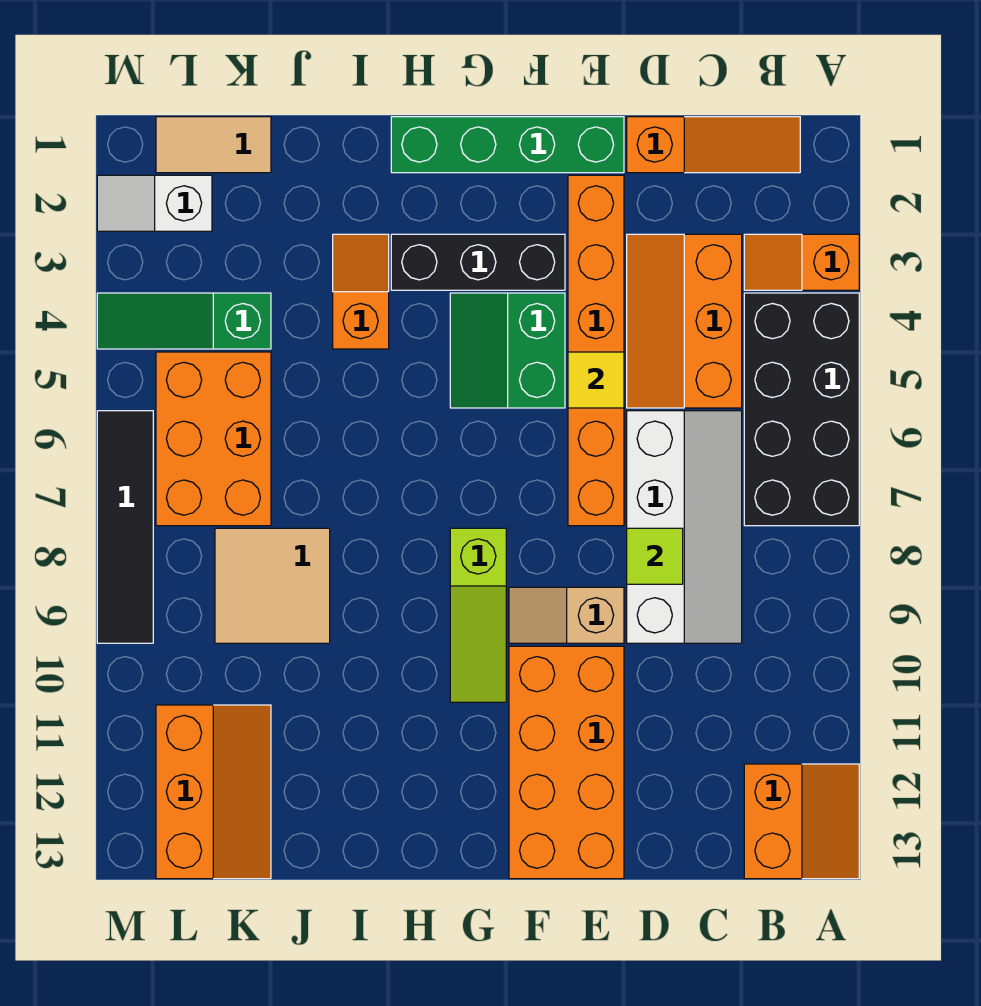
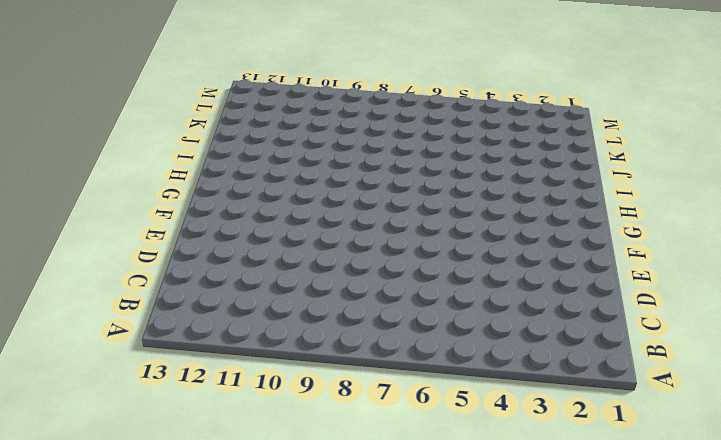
none -> orange 1x2 slope [744,234,859,290]
none -> black 2x4 brick [744,293,859,526]
none -> orange 2x2 slope [744,764,859,879]

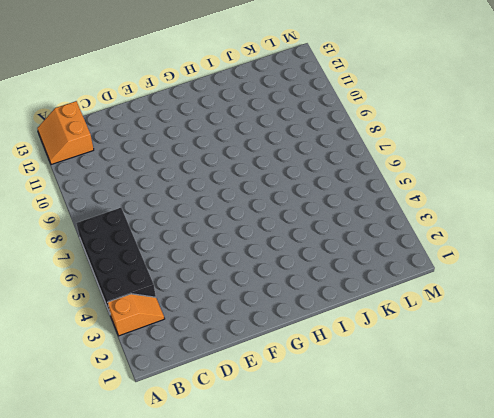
none -> orange 1x3 slope [627,117,800,173]
none -> orange 2x3 slope [627,234,742,408]
none -> white 2x4 slope [627,411,742,643]

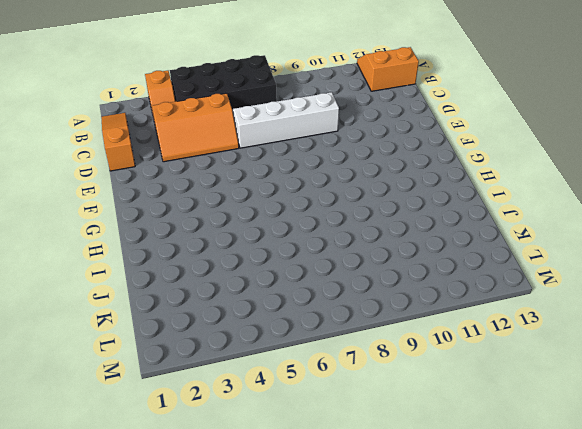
none -> green 1x4 brick [391,117,624,173]
none -> orange 1x6 brick [568,175,624,526]
none -> tan 1x2 slope [509,587,624,643]

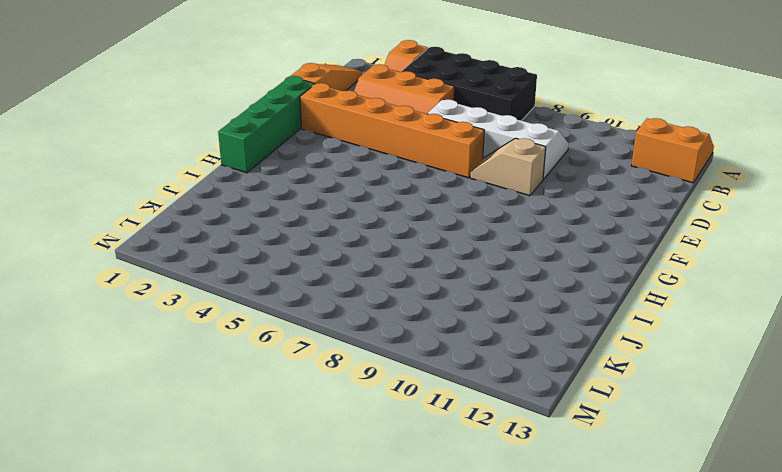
tan 1x2 slope [470,138,546,196] -> tan 1x2 slope turned to [509,587,624,643]
none -> orange 2x4 brick [509,646,624,879]
none -> black 1x3 brick [391,234,565,290]
none -> green 2x2 slope [450,293,565,408]

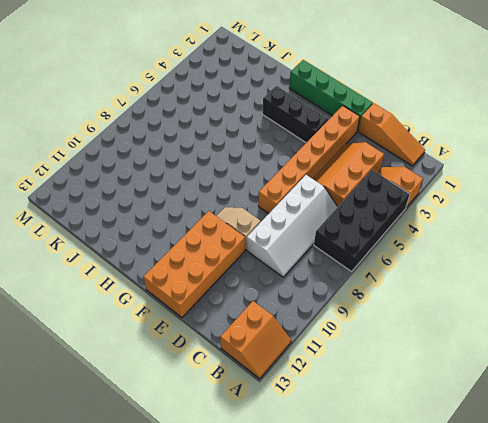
none -> green 2x2 slope [450,293,565,408]
none -> lime 1x3 slope [450,528,506,702]
none -> orange 1x2 slope [333,234,389,349]

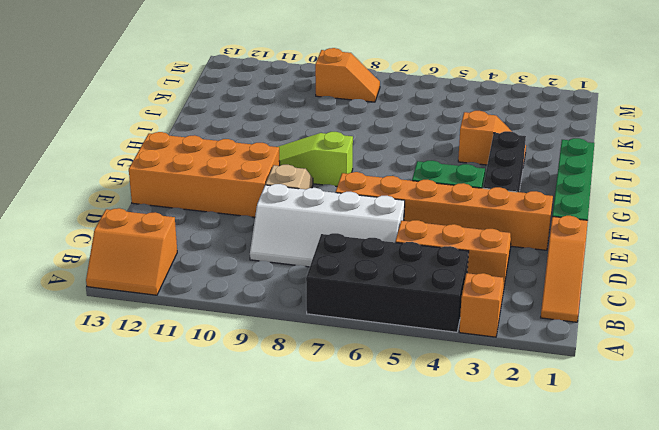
orange 1x2 slope [315,48,380,102] -> none
none -> tan 2x2 tile [215,528,330,643]
none -> tan 1x2 tile [156,117,271,173]
none -> green 1x3 slope [97,293,271,349]

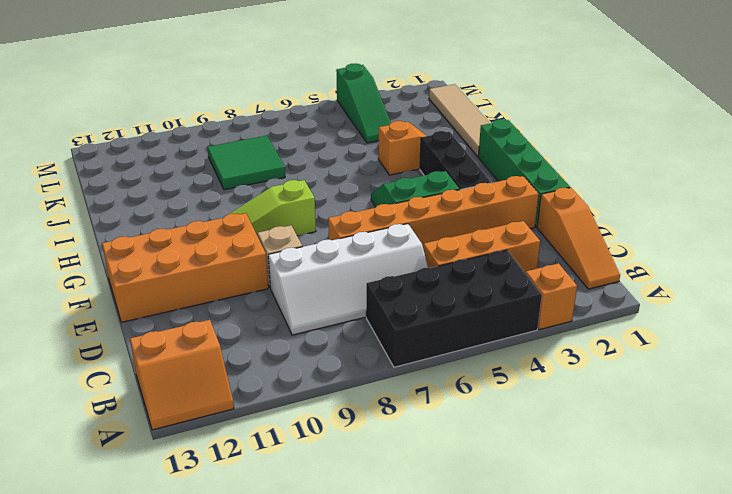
tan 1x4 tile [429,84,490,157] -> tan 1x2 tile [156,117,271,173]
green 2x2 tile [207,136,285,190] -> tan 2x2 tile [215,528,330,643]
green 1x3 slope [336,64,391,143] -> green 1x3 slope turned to [97,293,271,349]
none -> orange 2x3 brick [156,352,271,526]
none -> orange 2x3 slope [156,705,271,879]
none -> white 1x2 slope [97,175,212,231]

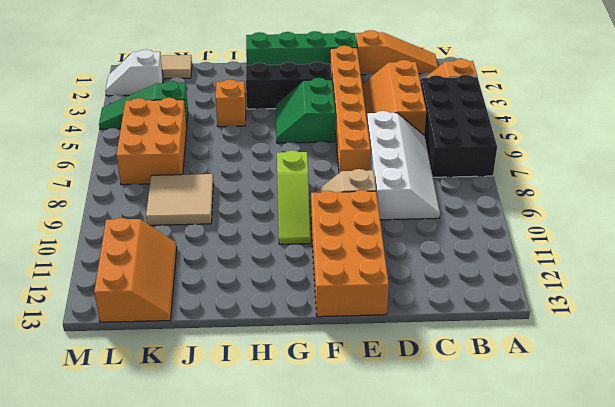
none -> orange 2x2 slope [744,764,859,879]
none -> black 1x4 tile [97,411,153,643]
none -> lime 1x1 tile [627,528,683,584]

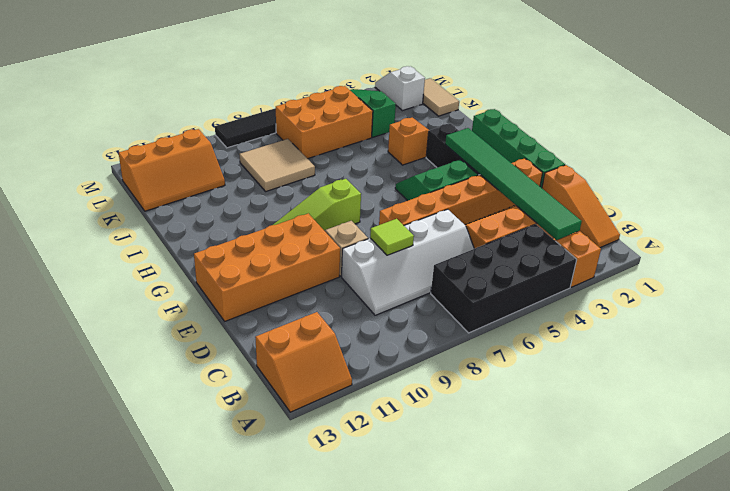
green 1x6 tile [445,128,582,240] -> none
none -> yellow 1x1 tile [568,352,624,408]

